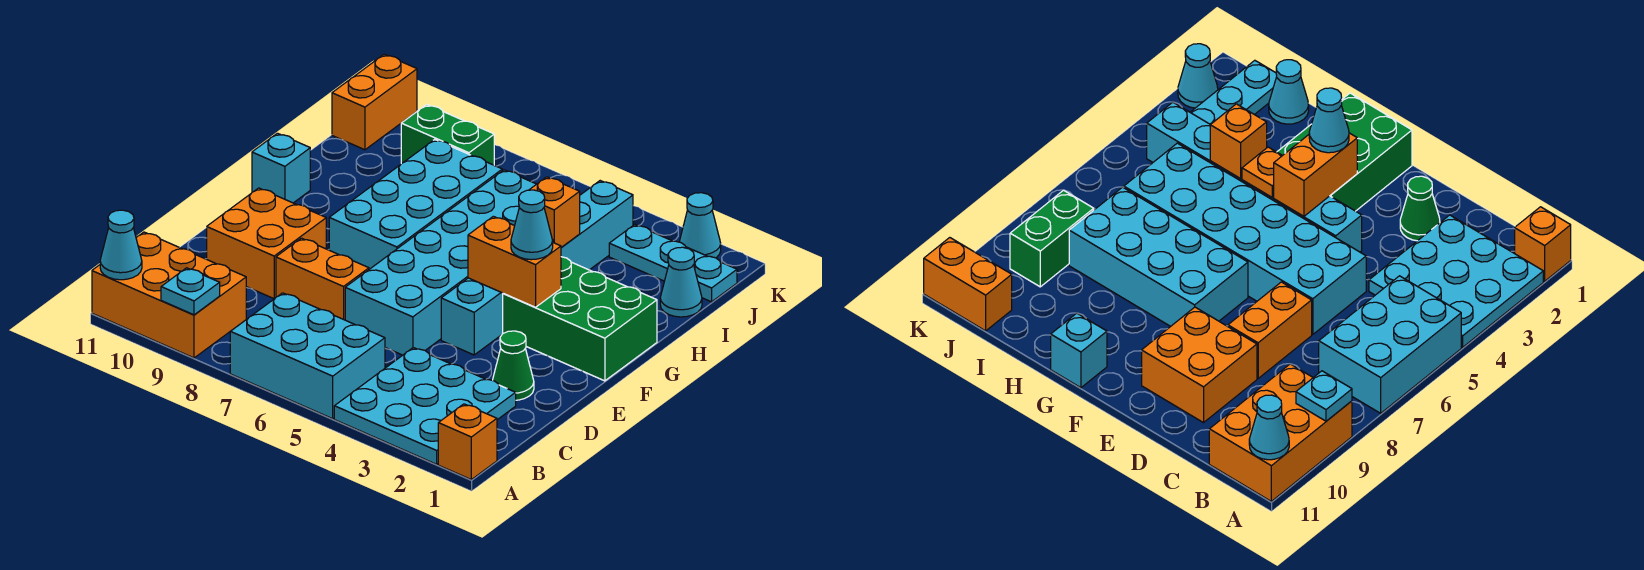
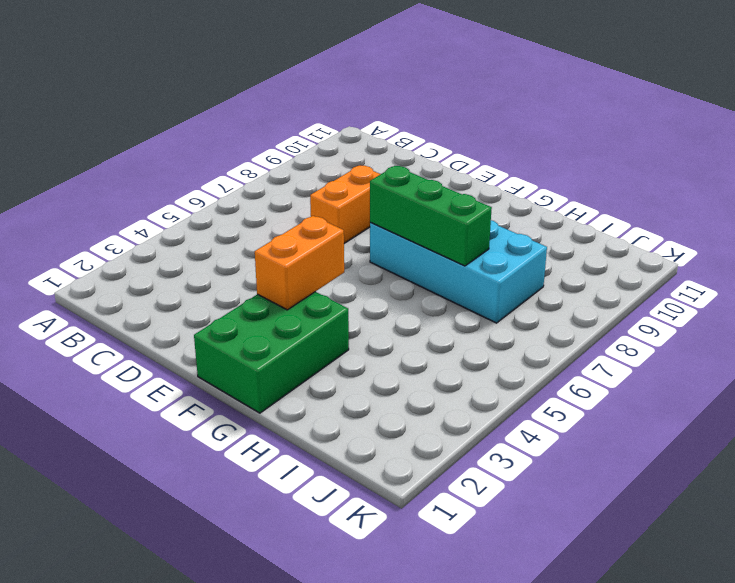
green 1x3 brick [370,166,492,266] -> none
none -> orange 1x1 brick [438,404,497,480]
none -> cyan 3x3 plate [334,348,516,464]
none -> cyan 2x3 brick [230,293,385,419]

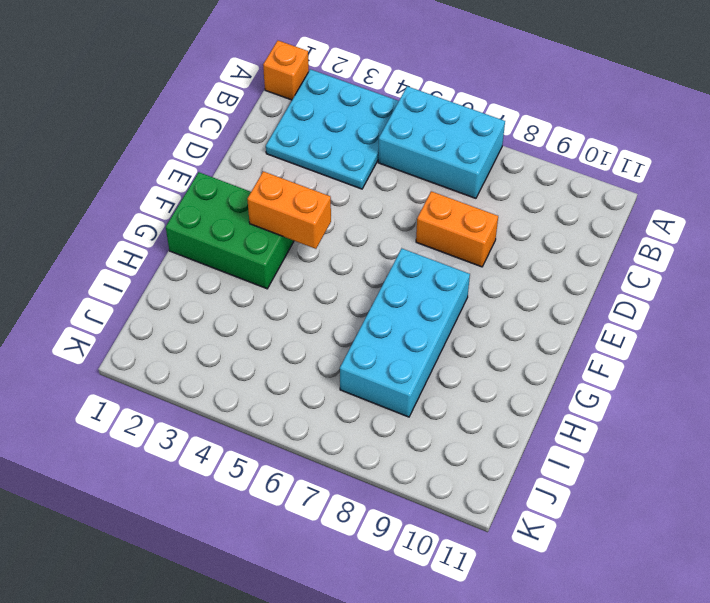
none -> orange 2x3 brick [92,232,246,358]
none -> green 1x1 cone [493,331,534,400]
none -> cyan 2x6 brick [345,170,536,355]

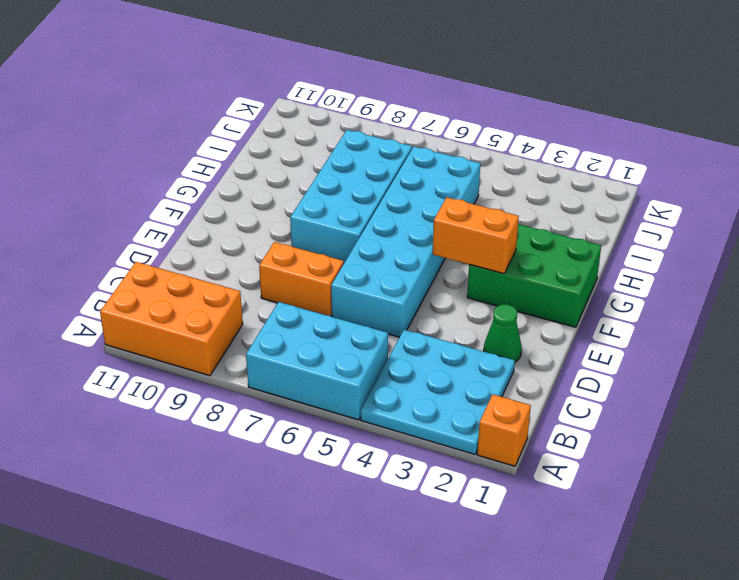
none -> orange 2x2 brick [207,188,326,299]
none -> cyan 1x6 brick [441,181,633,355]
none -> cyan 1x1 brick [252,133,310,203]

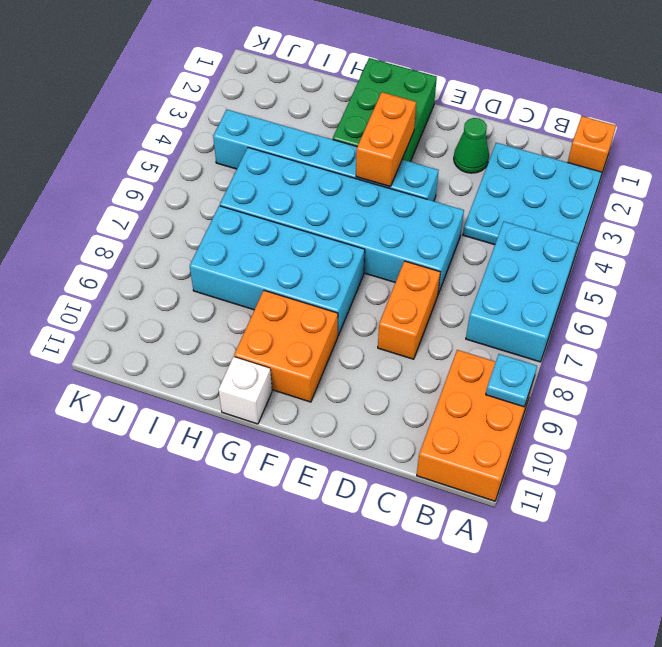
orange 2x2 brick [234,290,338,402] -> orange 2x2 brick moved to [207,188,326,299]
white 1x1 brick [218,357,272,424] -> cyan 1x1 brick [252,133,310,203]
none -> cyan 1x1 cone [660,247,702,317]
none -> cyan 1x3 plate [609,225,737,302]
none -> green 1x2 brick [401,105,494,165]

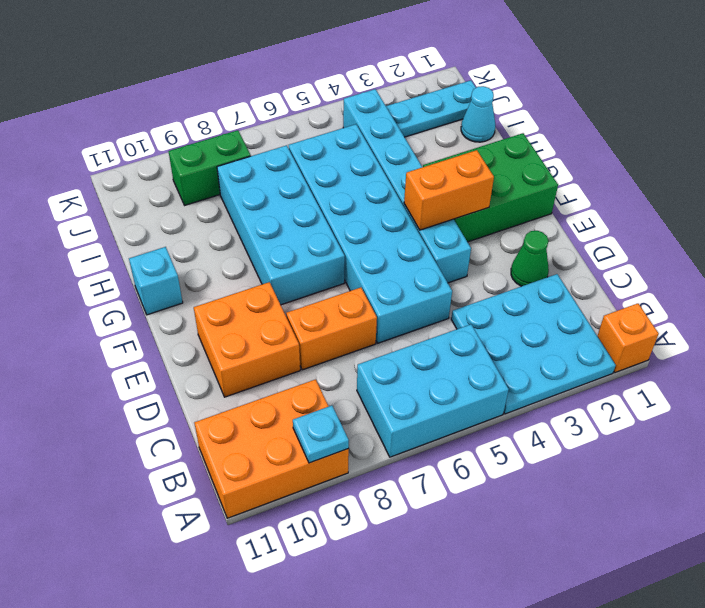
none -> orange 1x2 brick [332,54,417,150]
none -> cyan 1x1 cone [679,193,721,258]
none -> cyan 1x1 cone [100,210,142,280]

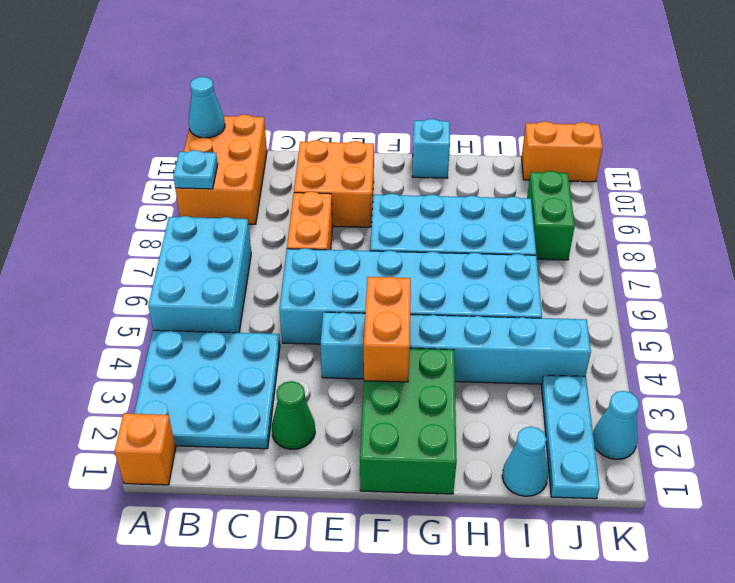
none -> orange 1x1 plate [1242,147,1282,197]
none -> orange 1x1 brick [530,177,580,247]
none -> cyan 1x1 cone [511,190,553,260]

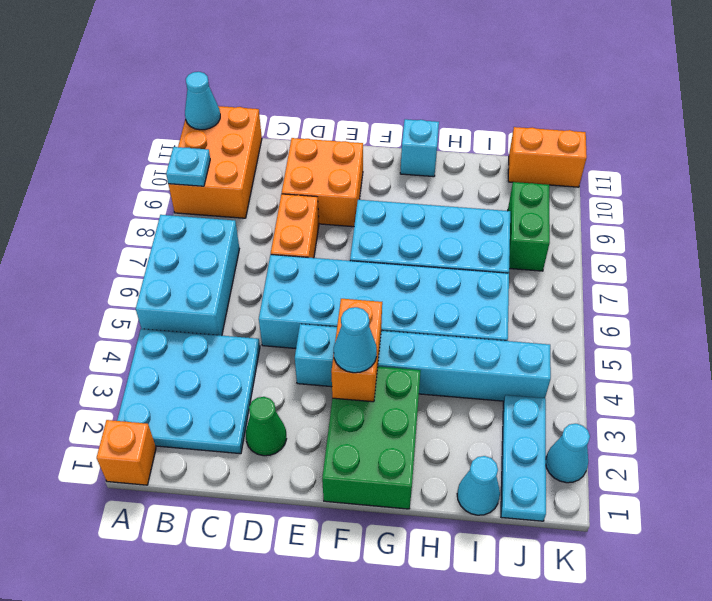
none -> orange 1x1 plate [1242,147,1282,197]
none -> orange 1x1 brick [530,177,580,247]

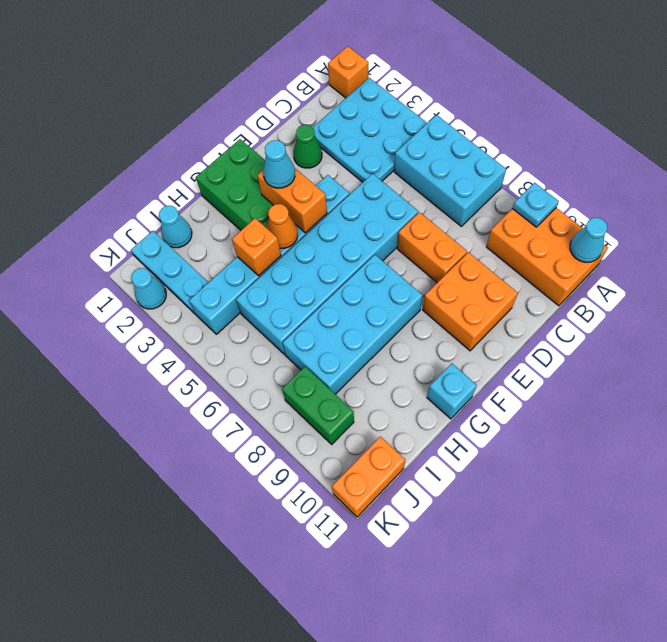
orange 1x1 cone [267,204,298,248] -> orange 1x1 plate [1242,147,1282,197]

